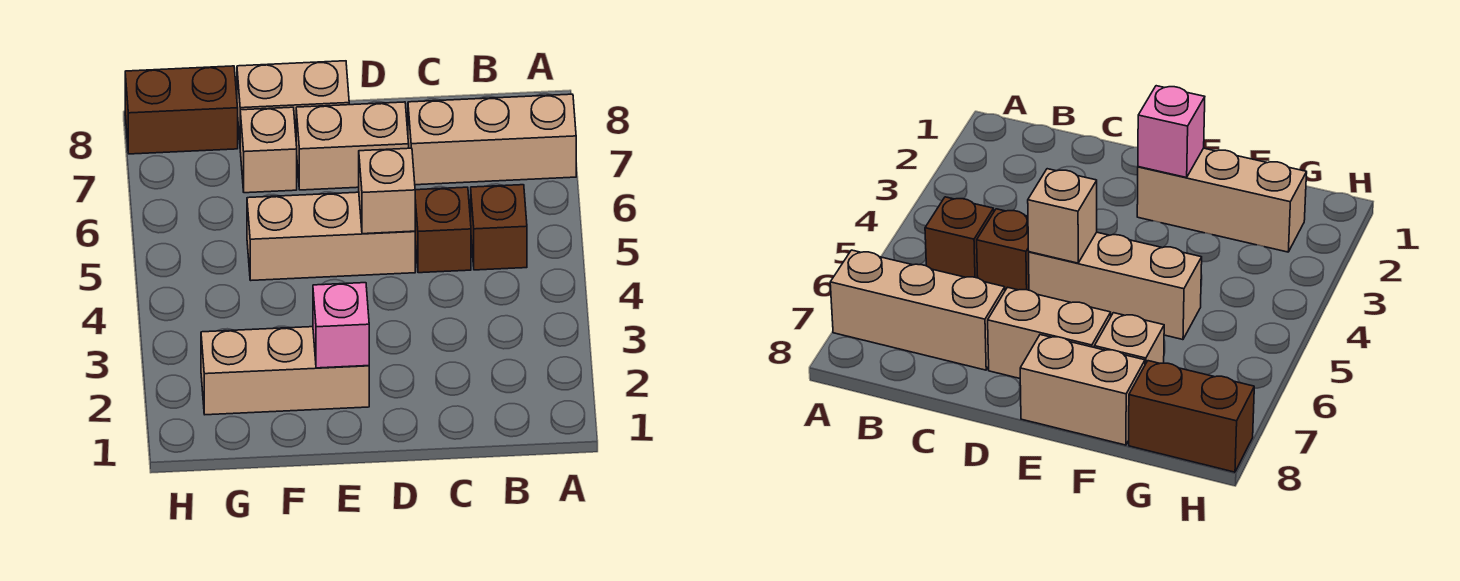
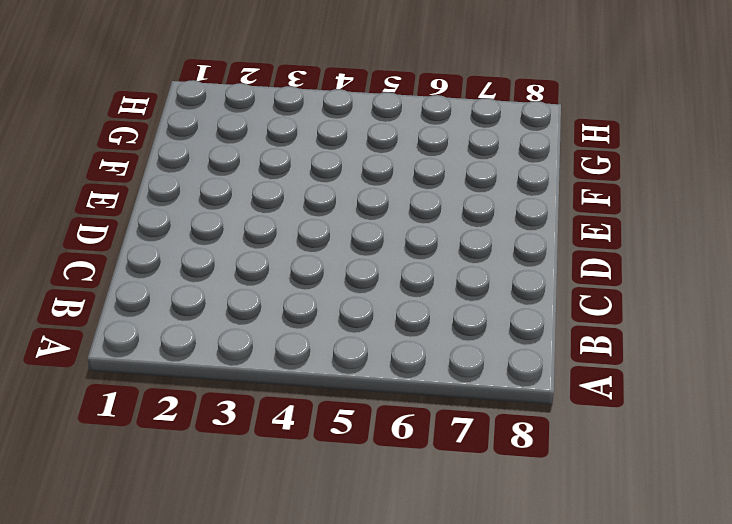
none -> tan 1x3 brick [408,94,576,185]
none -> brown 1x1 brick [471,185,527,270]

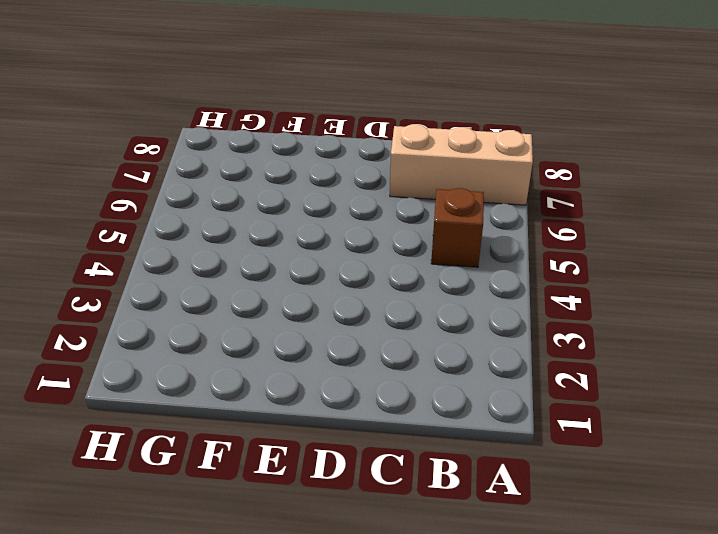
none -> brown 1x1 brick [415,187,471,273]
none -> tan 1x3 brick [247,192,415,280]

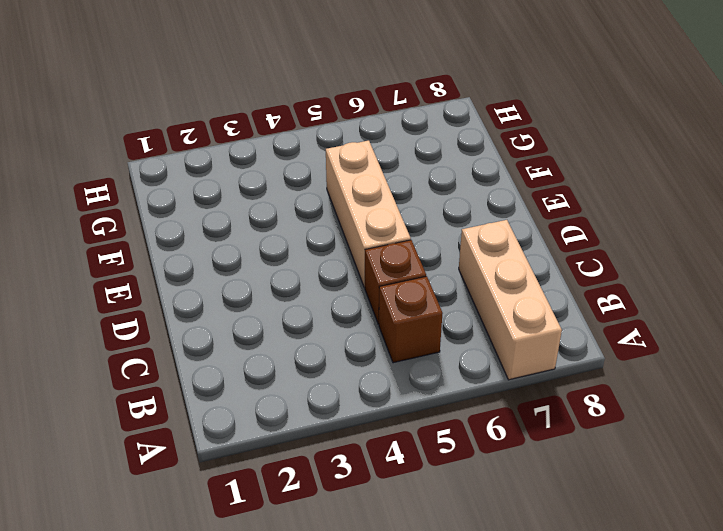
none -> tan 1x2 brick [296,102,409,190]
none -> tan 1x3 brick [201,327,369,415]

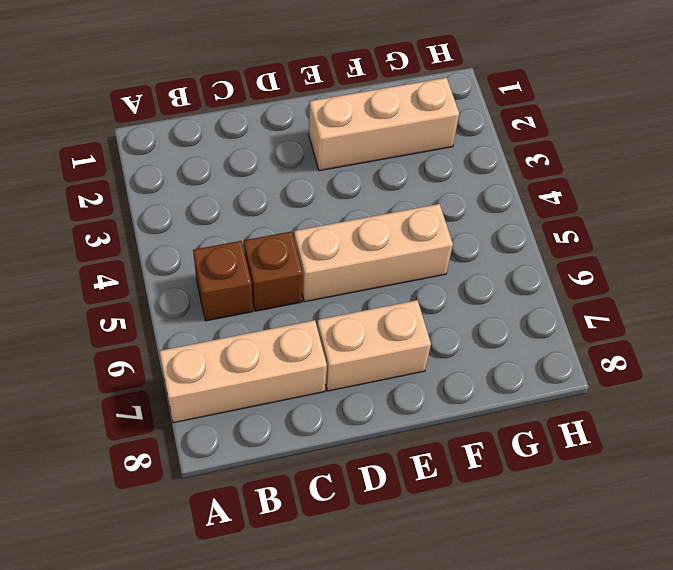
none -> tan 1x2 brick [237,61,349,140]
none -> tan 1x1 brick [240,107,297,193]

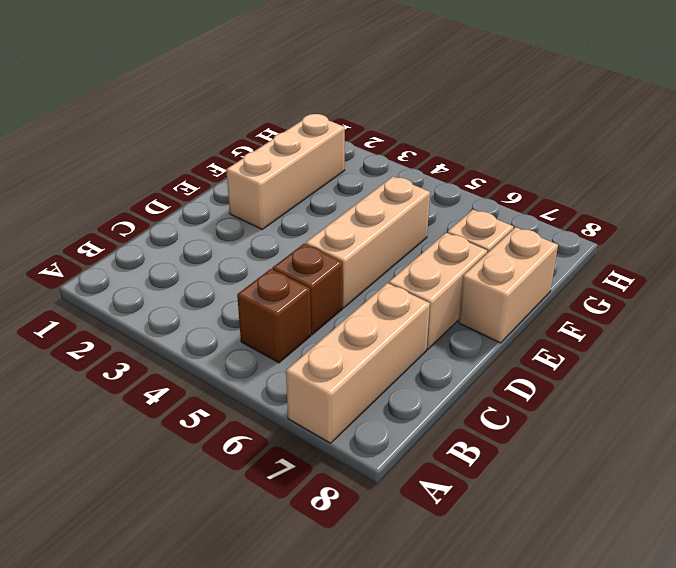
none -> brown 1x2 brick [125,66,238,154]
none -> tan 1x1 brick [359,148,415,234]

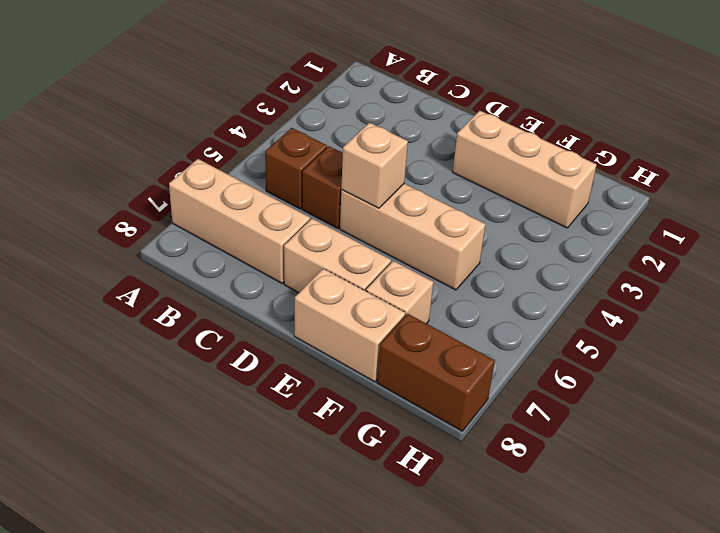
none -> pink 1x1 brick [313,283,369,368]

